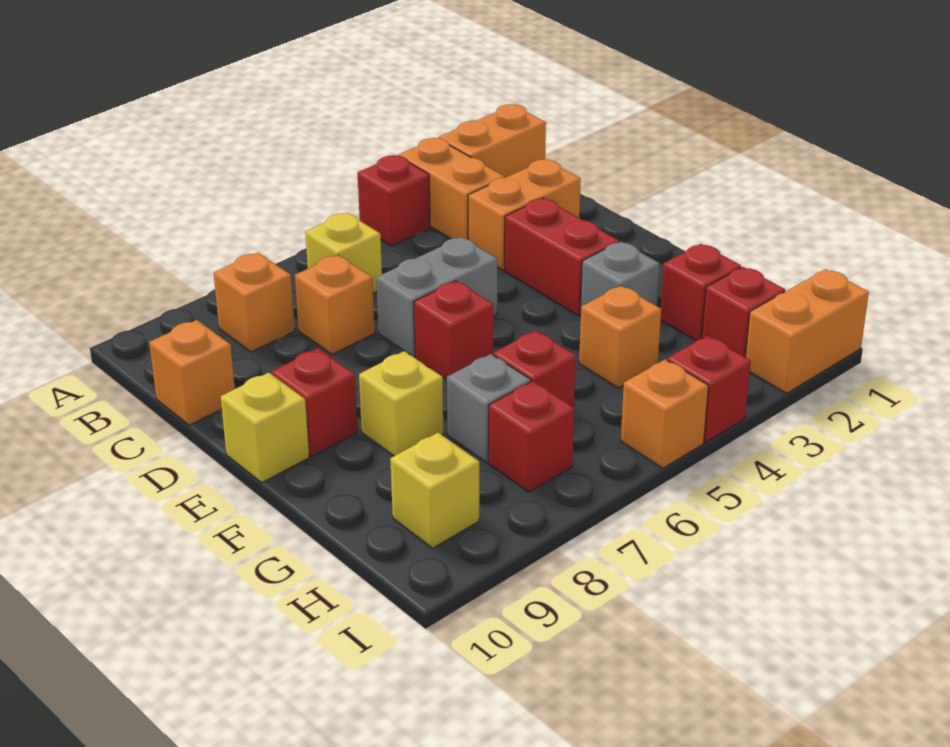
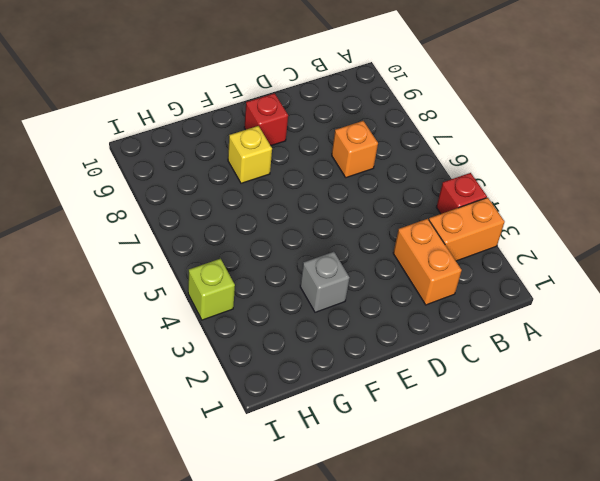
lime 1x1 brick [188,259,235,320] -> red 1x1 brick [667,336,751,442]
none -> orange 1x2 brick [438,104,546,178]
none -> yellow 1x1 brick [305,213,382,293]
none -> orange 1x1 brick [214,253,295,352]

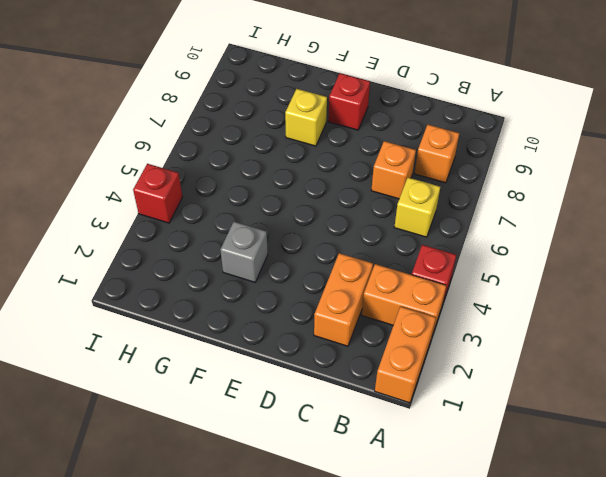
none -> orange 1x1 brick [149,320,235,425]
none -> red 1x2 brick [505,198,619,316]
none -> grey 1x2 brick [376,237,497,357]

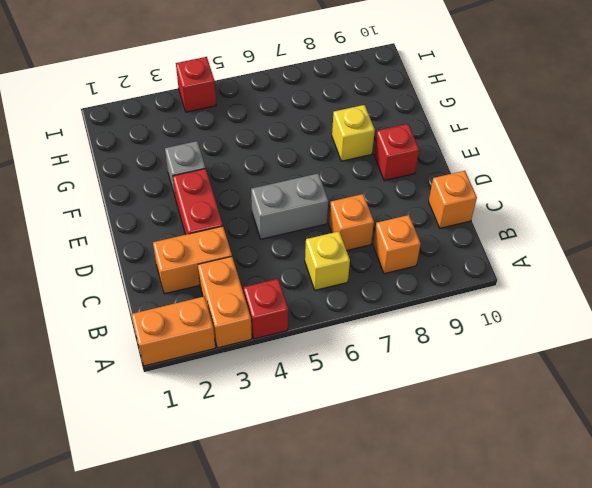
none -> red 1x1 brick [414,281,493,379]
none -> yellow 1x1 brick [221,373,309,482]
none -> red 1x1 brick [661,244,741,341]

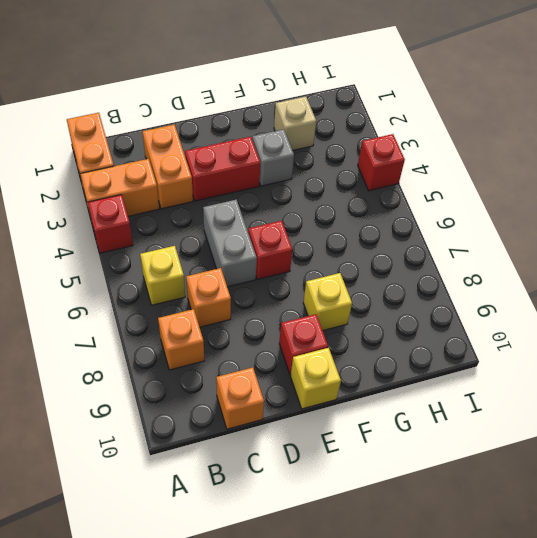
tan 1x1 brick [274,97,316,151] -> red 1x1 brick [661,244,741,341]
none -> orange 1x1 brick [579,286,661,388]
none -> red 1x1 brick [493,330,576,407]
none -> grey 1x1 brick [447,354,531,462]

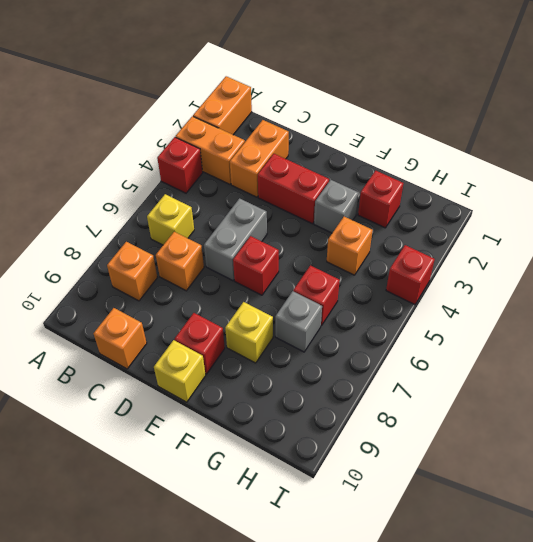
none -> red 1x1 brick [702,267,785,357]
none -> red 1x1 brick [488,381,574,492]
none -> yellow 1x1 brick [390,433,479,548]

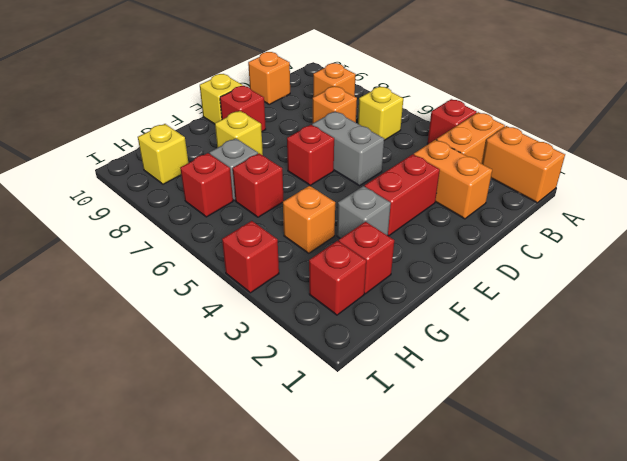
none -> orange 1x2 brick [745,269,869,393]
none -> orange 1x1 brick [621,359,708,468]

